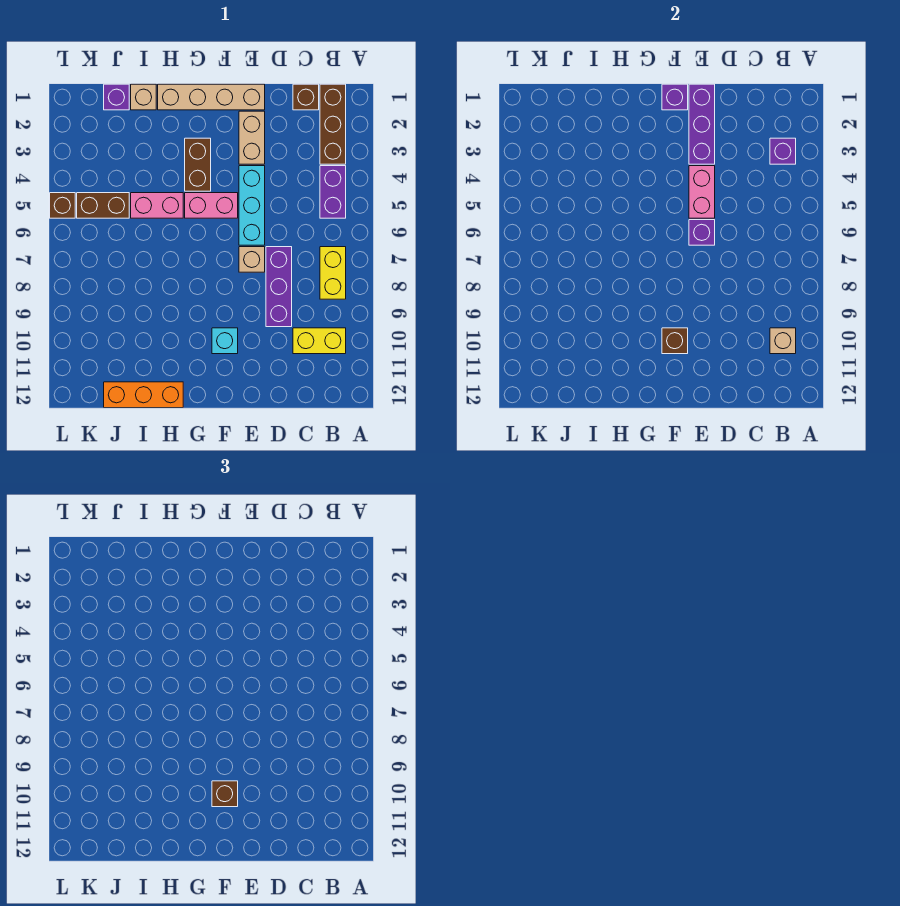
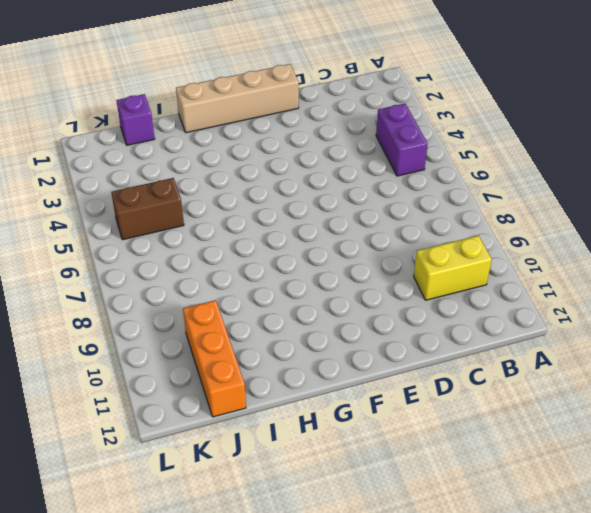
orange 1x3 brick [183,300,246,417] -> orange 1x3 brick turned to [104,382,183,408]
none -> brown 1x3 brick [320,84,346,164]
none -> yellow 1x2 brick [320,247,346,299]
none -> brown 1x1 brick [293,84,319,110]

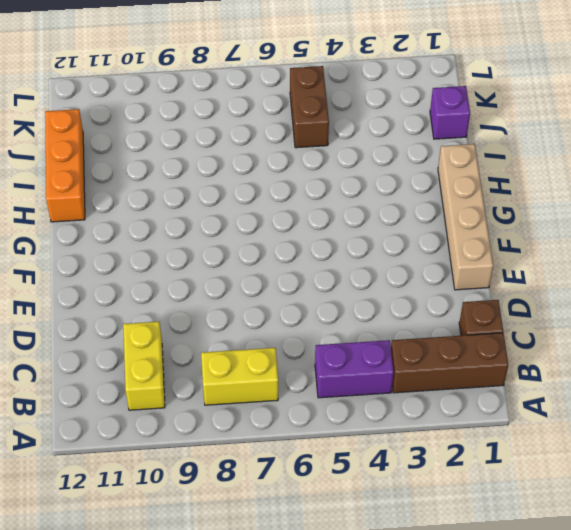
none -> purple 1x3 brick [266,247,292,327]
none -> tan 1x2 brick [239,111,265,164]
none -> cyan 1x3 brick [239,166,265,245]

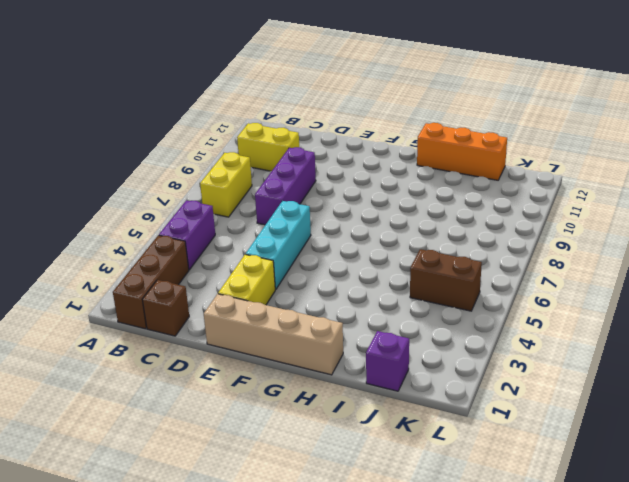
yellow 1x2 brick [218,254,275,305] -> tan 1x2 brick [239,111,265,164]
none -> tan 1x1 brick [239,247,265,272]
none -> pink 1x2 brick [185,193,238,218]
none -> cyan 1x1 brick [212,328,238,354]

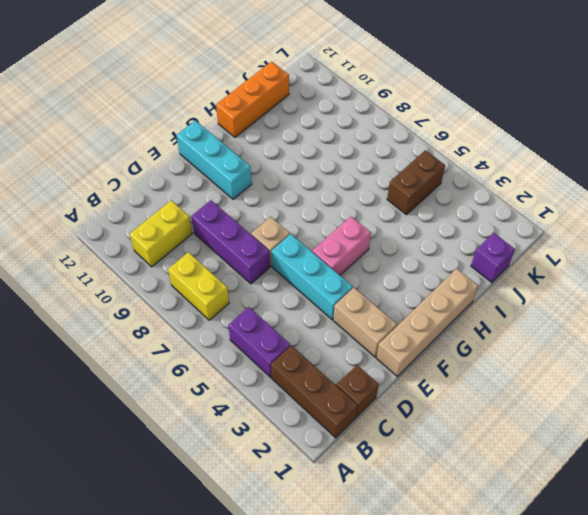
cyan 1x3 brick [176,121,252,199] -> cyan 1x1 brick [212,328,238,354]
none -> brown 1x2 brick [185,138,211,191]
none -> pink 1x2 brick [131,193,183,218]
none -> tan 1x1 brick [131,84,156,110]

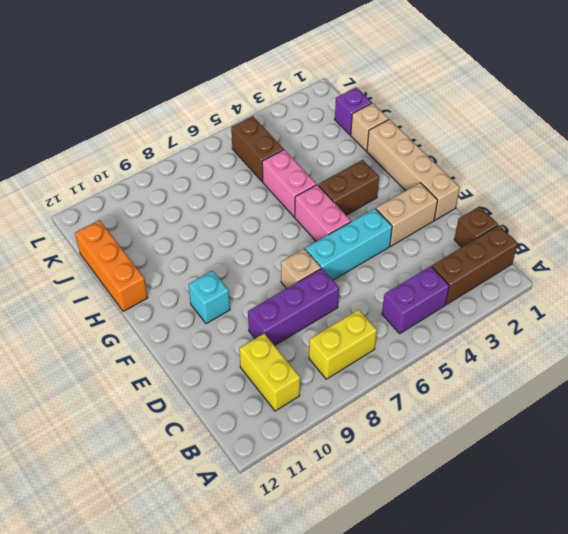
none -> brown 1x1 brick [50,193,75,218]
none -> purple 1x1 brick [770,138,796,164]
none -> tan 1x1 brick [770,328,796,354]

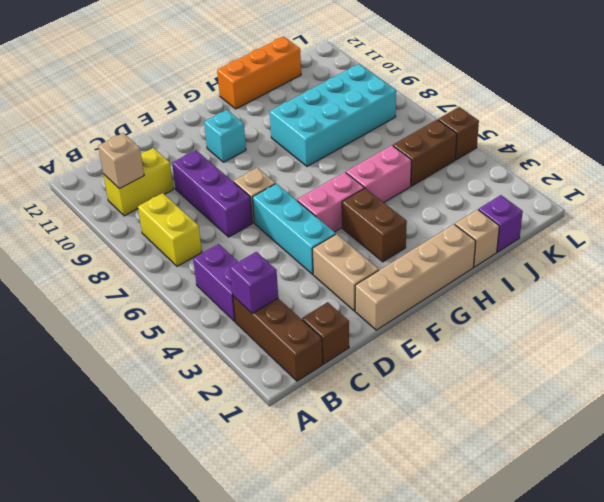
cyan 2x4 brick [270,64,396,166] -> none
none -> purple 1x3 brick [689,84,715,164]
none -> pink 1x2 brick [689,166,715,218]
none -> purple 1x1 brick [689,220,715,245]

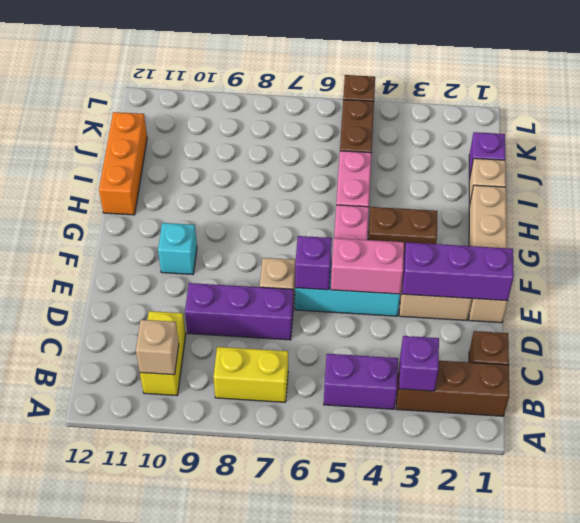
none -> purple 1x1 brick [662,84,688,110]
none -> brown 1x1 brick [662,328,688,354]
none -> brown 1x1 brick [212,781,238,807]

